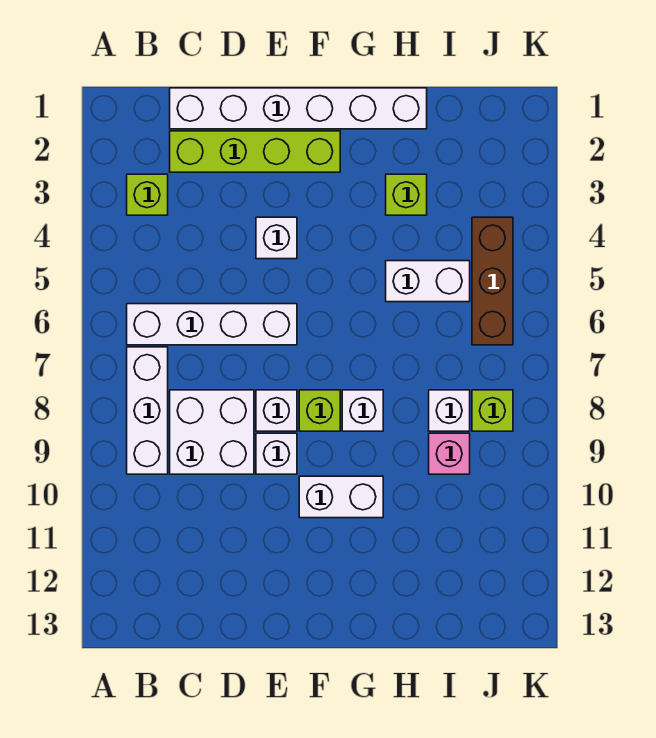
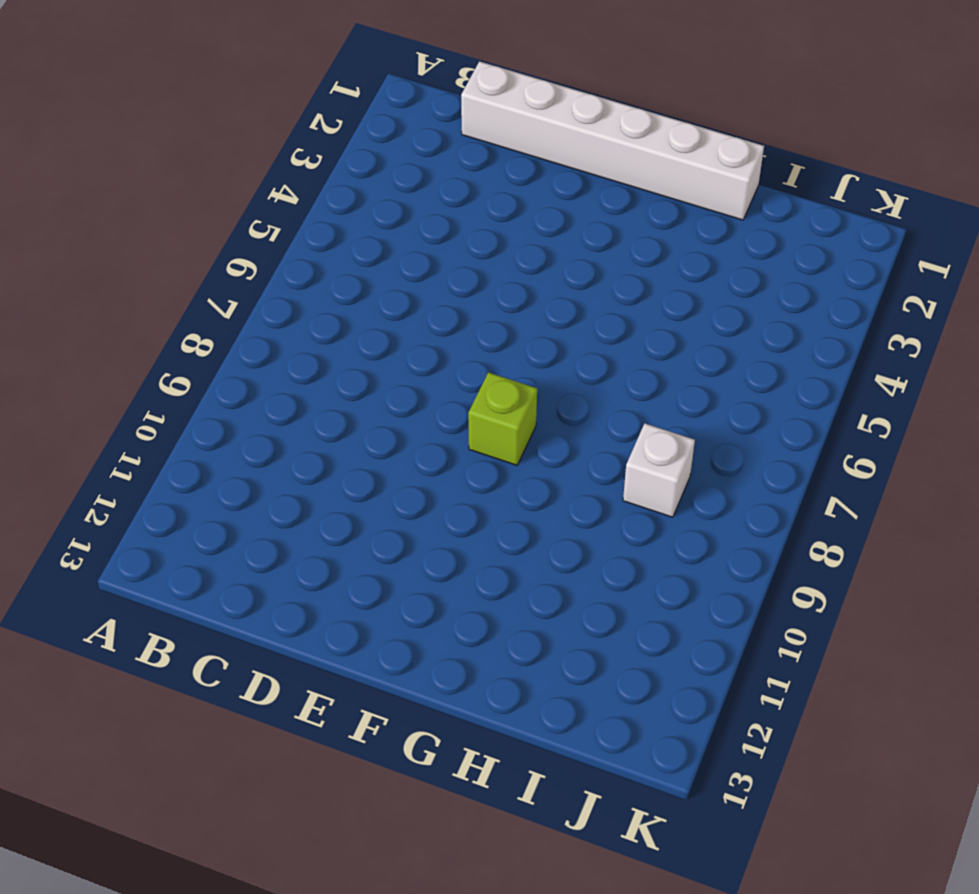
none -> lime 1x1 brick [127,174,168,215]
none -> white 1x4 brick [127,304,297,345]
none -> white 1x3 brick [127,347,168,474]

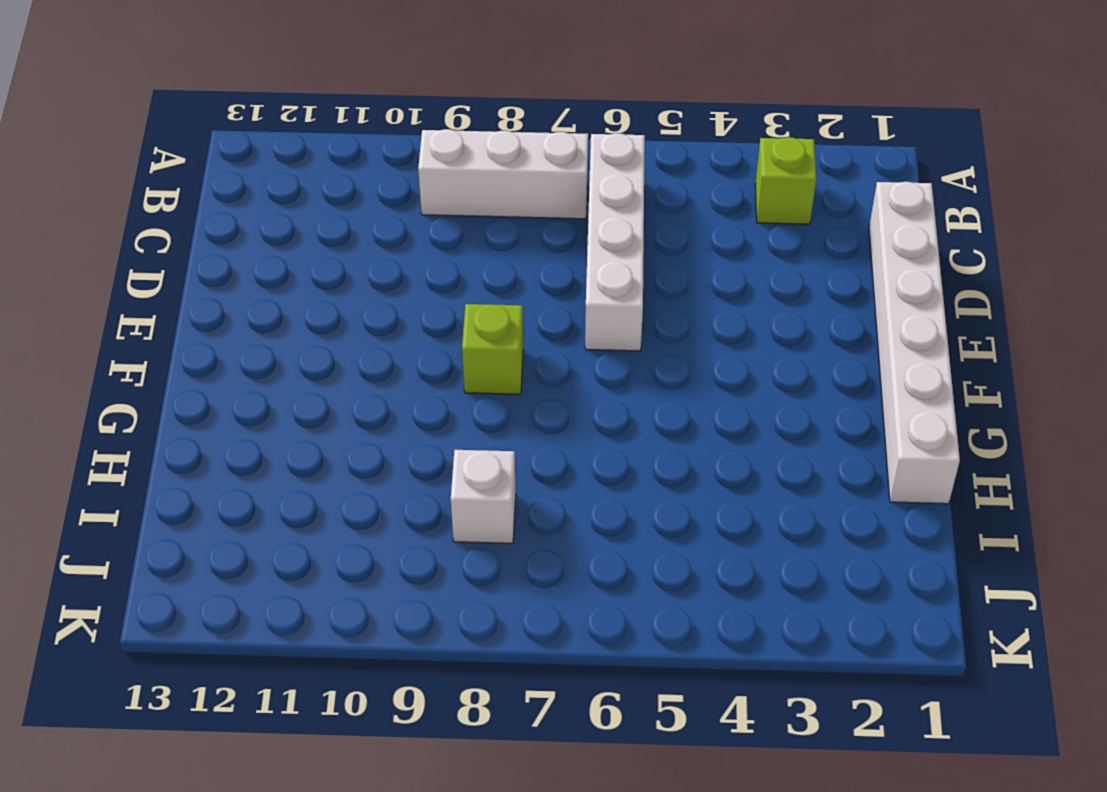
none -> lime 1x4 brick [170,131,340,172]
none -> white 2x2 brick [170,390,254,474]
none -> white 1x1 brick [256,217,297,259]

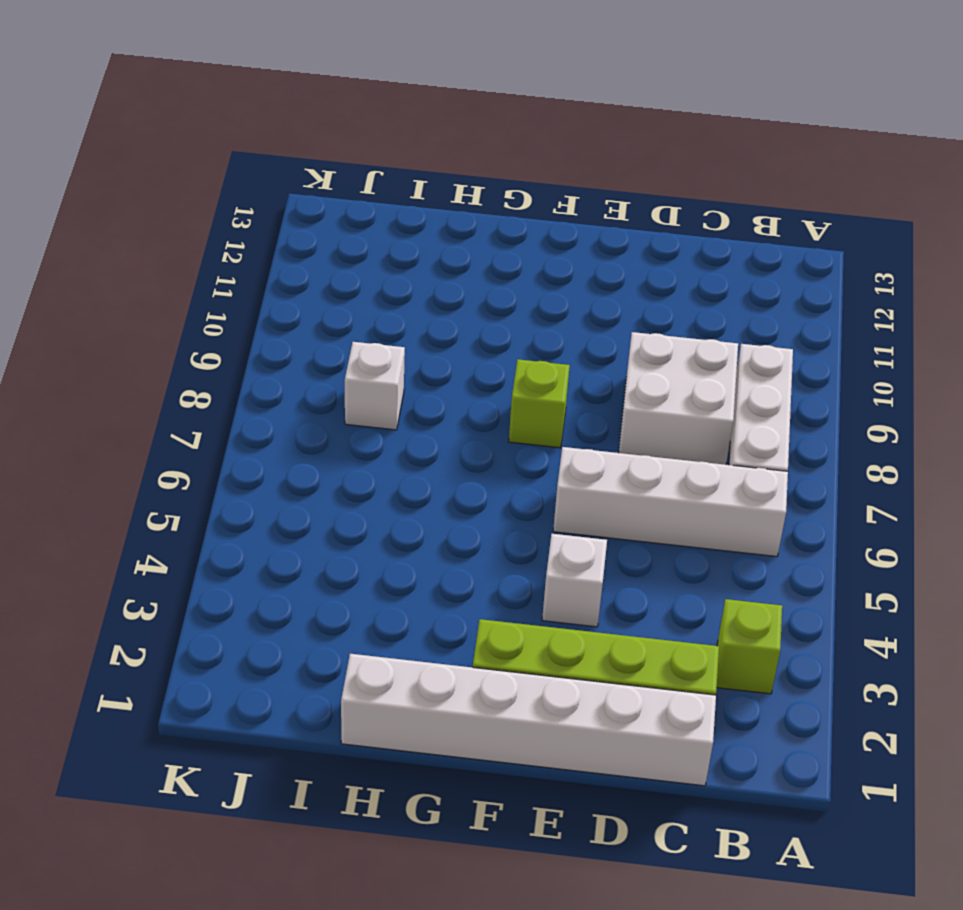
none -> white 1x1 brick [256,390,297,431]
none -> white 1x1 brick [256,433,297,474]
none -> white 1x2 brick [299,476,383,518]

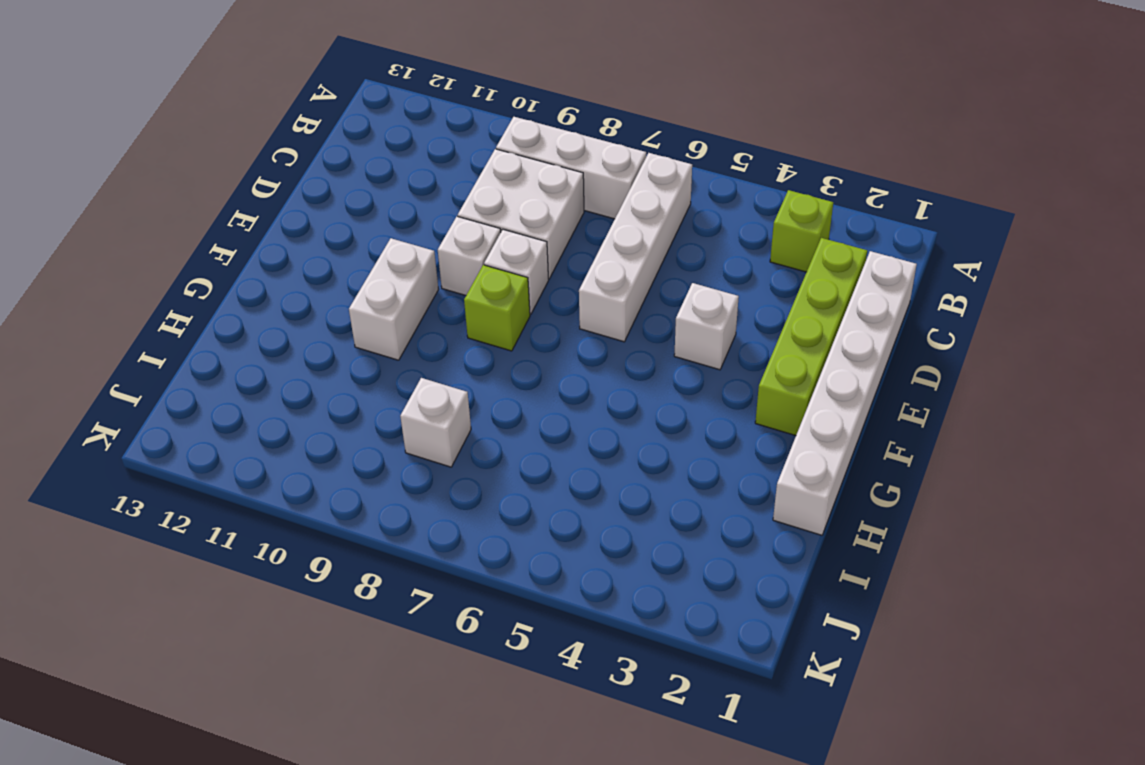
none -> white 1x1 brick [342,390,383,431]
none -> lime 1x1 brick [386,174,427,215]
none -> white 1x2 brick [386,261,470,302]

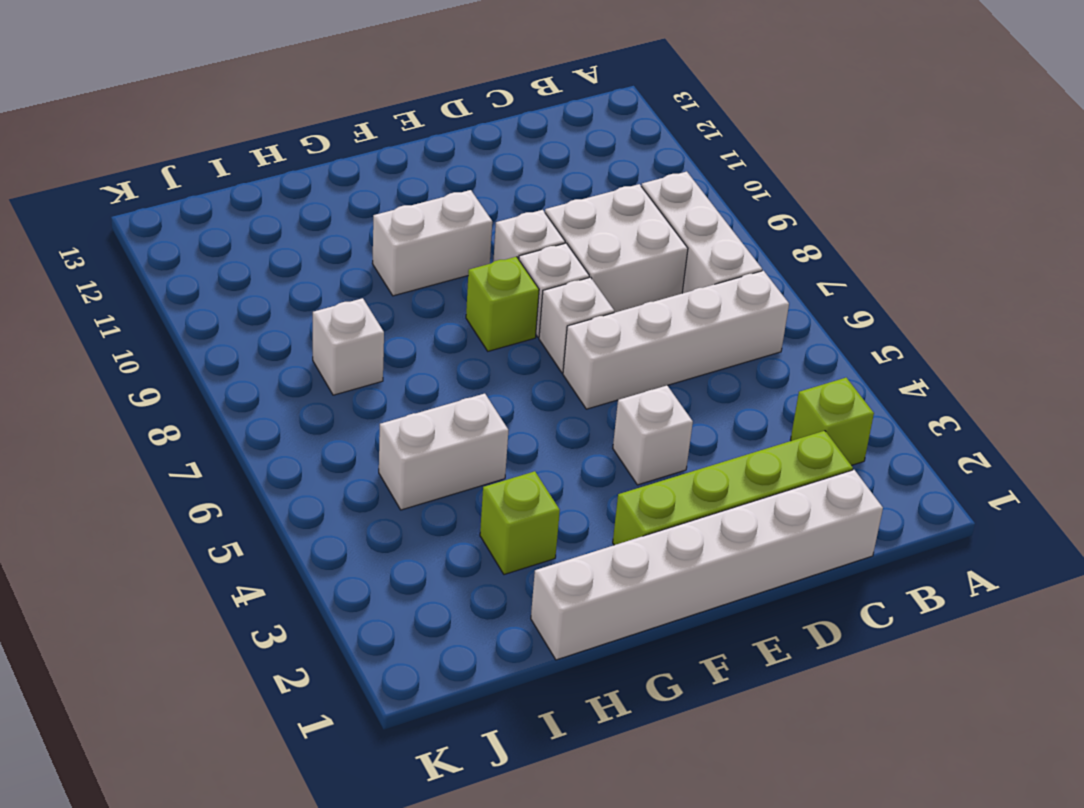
white 1x1 brick [539,277,614,373] -> white 1x1 brick moved to [342,390,383,431]
none -> pink 1x1 brick [429,433,470,474]
none -> brown 1x3 brick [472,217,513,345]
none -> lime 1x1 brick [472,390,513,431]

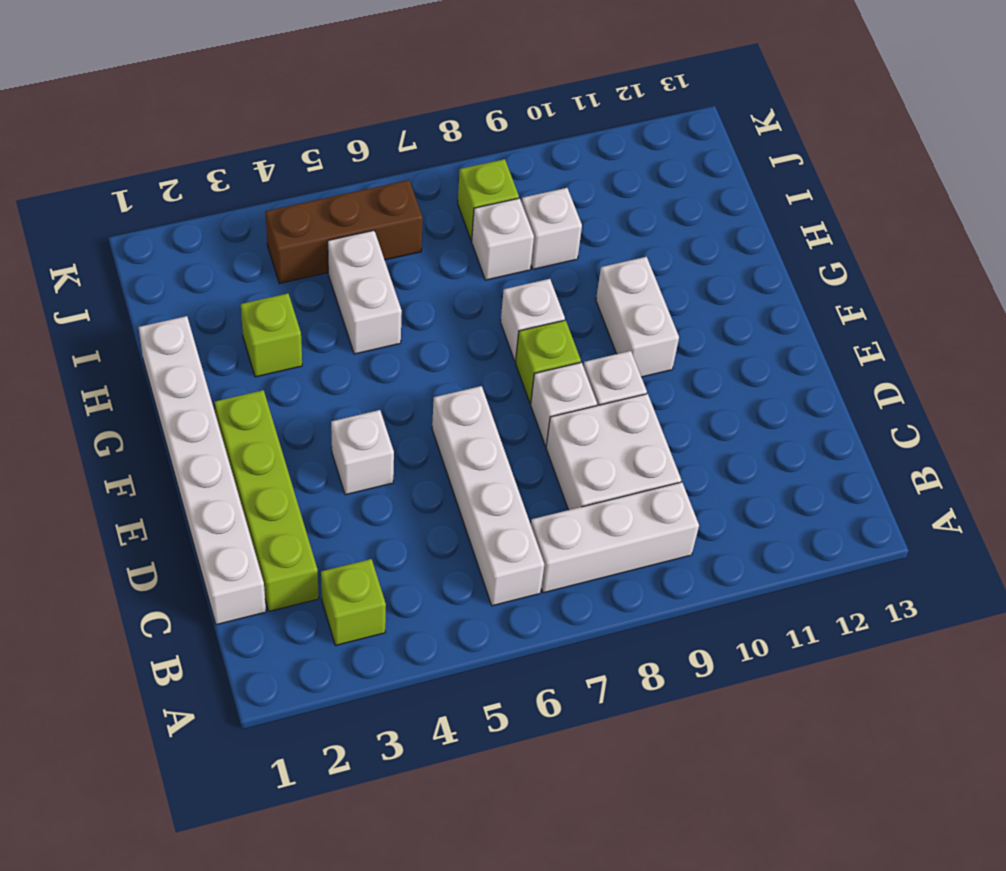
white 1x1 brick [522,188,582,269] -> pink 1x1 brick [429,433,470,474]

